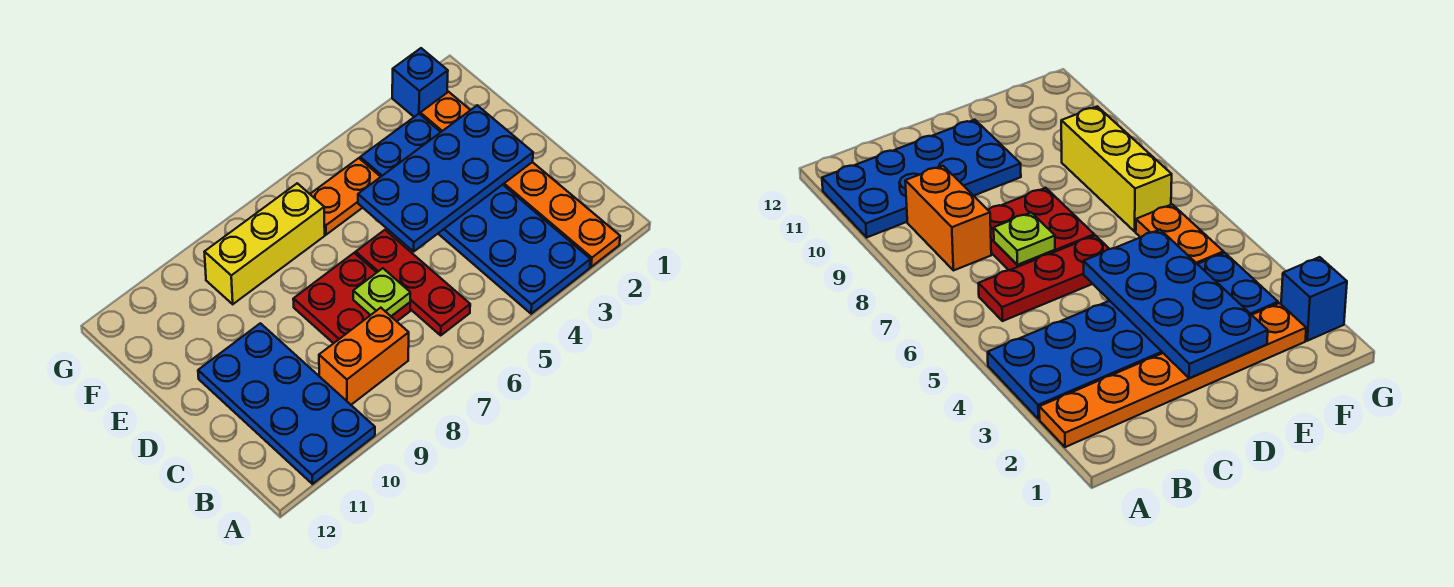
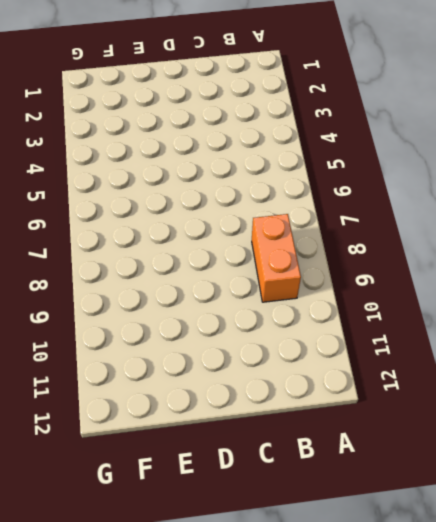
none -> orange 1x6 plate [420,92,620,267]
none -> blue 2x6 plate [360,114,590,314]

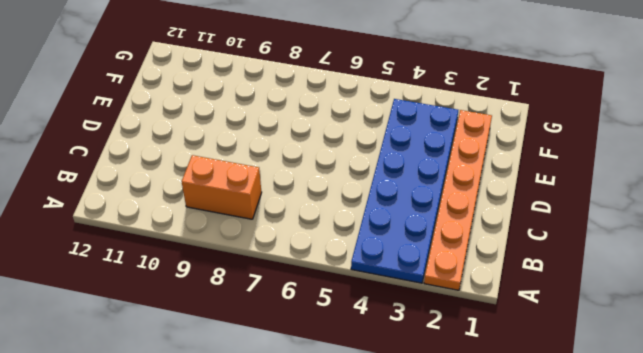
none -> blue 2x4 plate [198,323,375,484]
none -> red 1x3 plate [356,230,470,335]

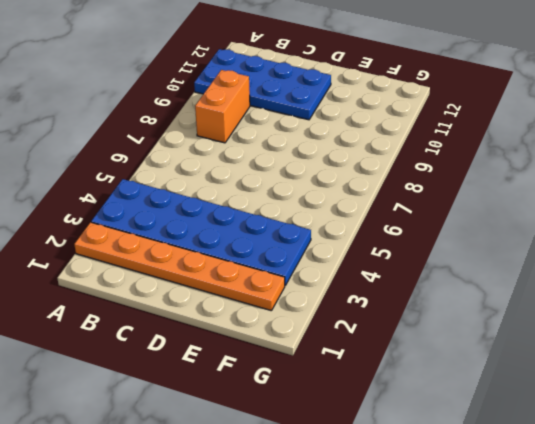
none -> red 1x3 plate [356,230,470,335]
none -> red 2x2 plate [293,253,410,343]

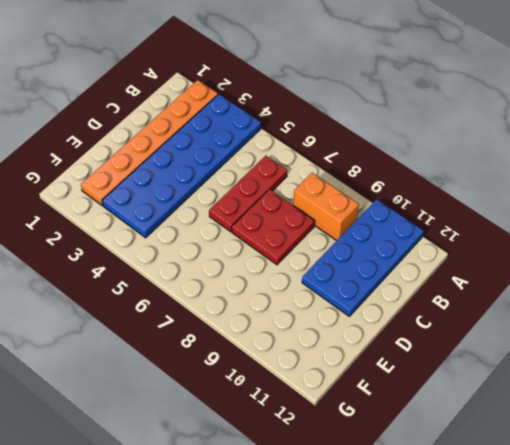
none -> orange 1x2 plate [310,158,380,235]
none -> yellow 1x3 brick [205,183,325,304]

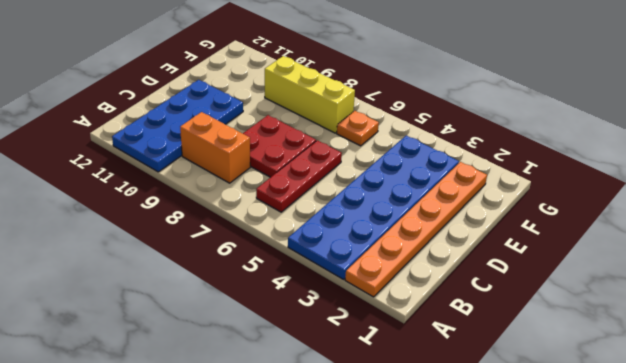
orange 1x1 plate [337,111,379,146] -> orange 1x2 plate [310,158,380,235]
none -> blue 1x1 brick [392,48,448,117]
none -> lime 1x1 plate [353,268,410,316]

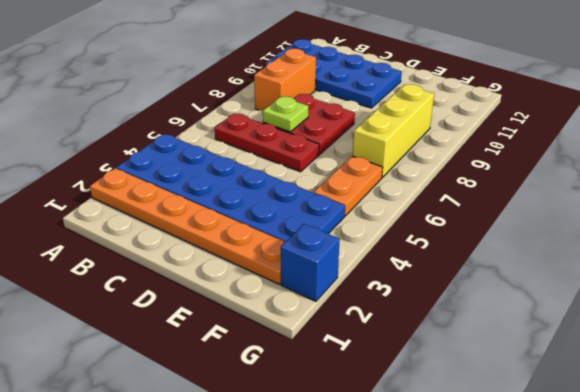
none -> blue 2x4 plate [358,105,533,251]

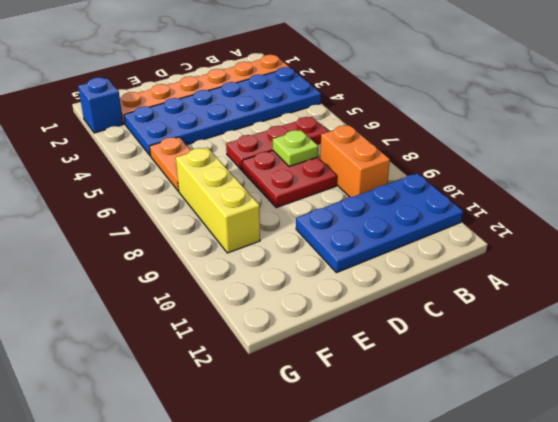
none -> blue 2x4 plate [358,105,533,251]

